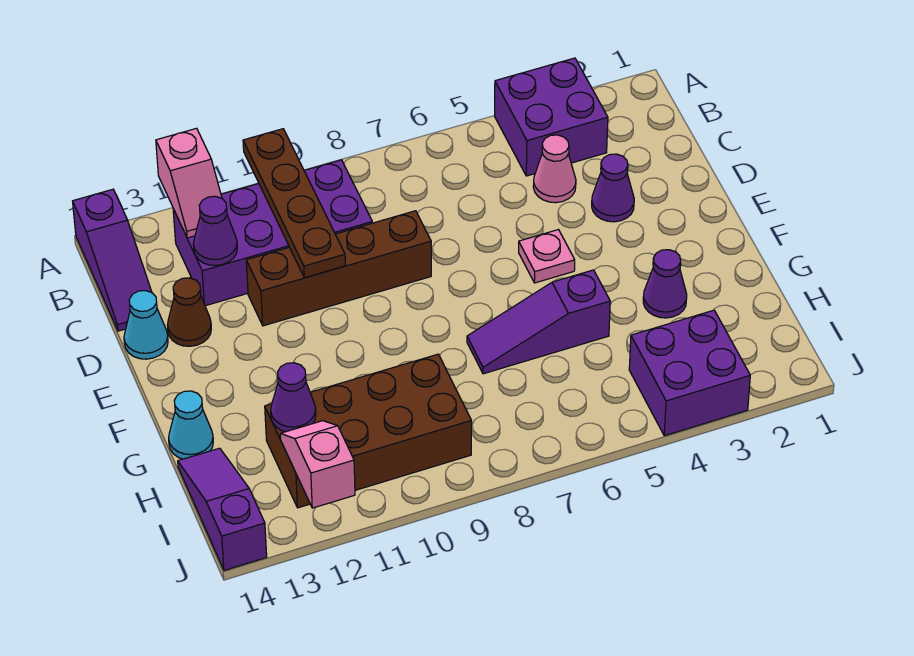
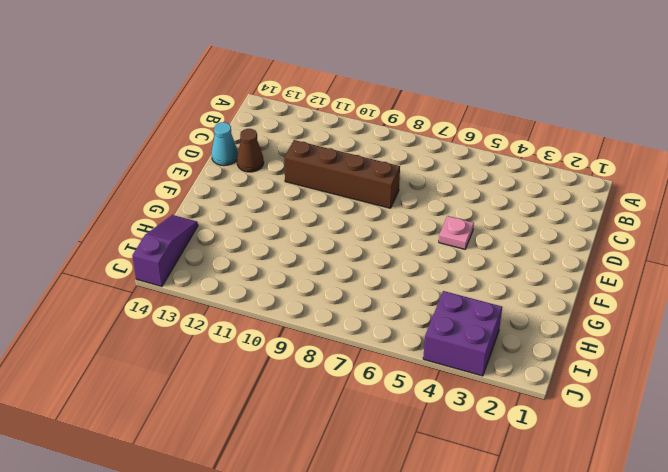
none -> purple 2x2 brick [495,58,608,176]
none -> purple 1x3 slope [73,189,152,331]
none -> purple 2x4 brick [173,160,372,306]

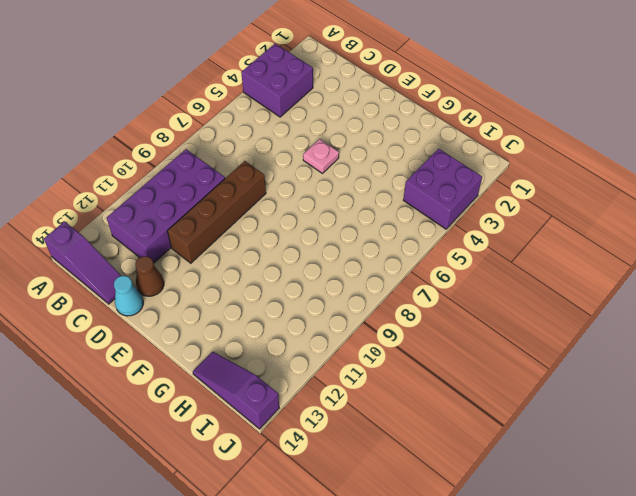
none -> pink 1x1 cone [533,135,576,203]
none -> purple 1x1 cone [592,154,634,222]
none -> purple 1x1 cone [643,250,687,318]

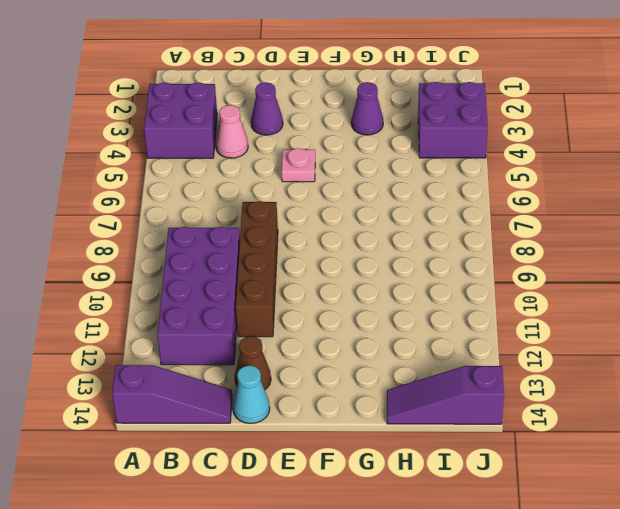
none -> purple 1x3 slope [467,270,610,374]
none -> cyan 1x1 cone [169,391,213,459]
none -> brown 2x4 brick [265,354,472,508]

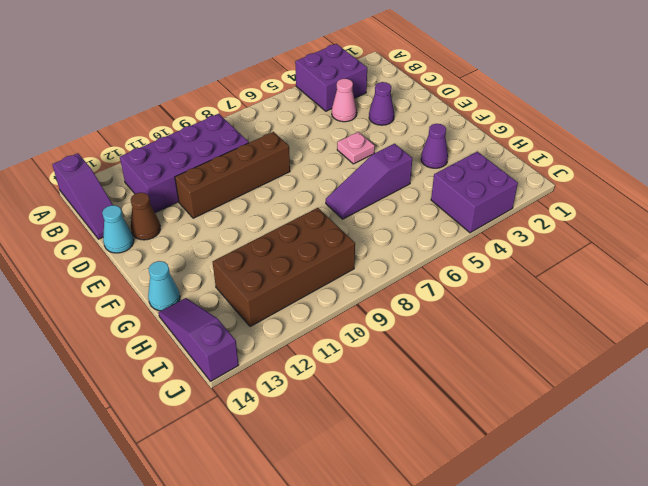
none -> brown 1x4 plate [243,129,345,278]
none -> pink 1x2 slope [156,128,222,238]
none -> purple 1x1 cone [193,196,237,266]

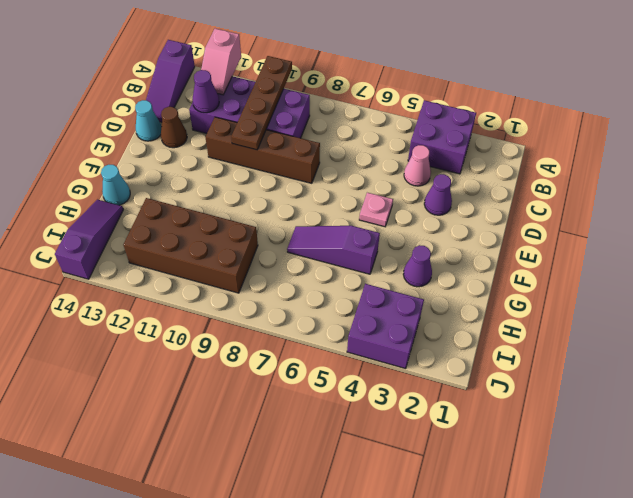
none -> purple 1x1 cone [271,363,316,432]
none -> pink 1x2 slope [280,421,355,508]

